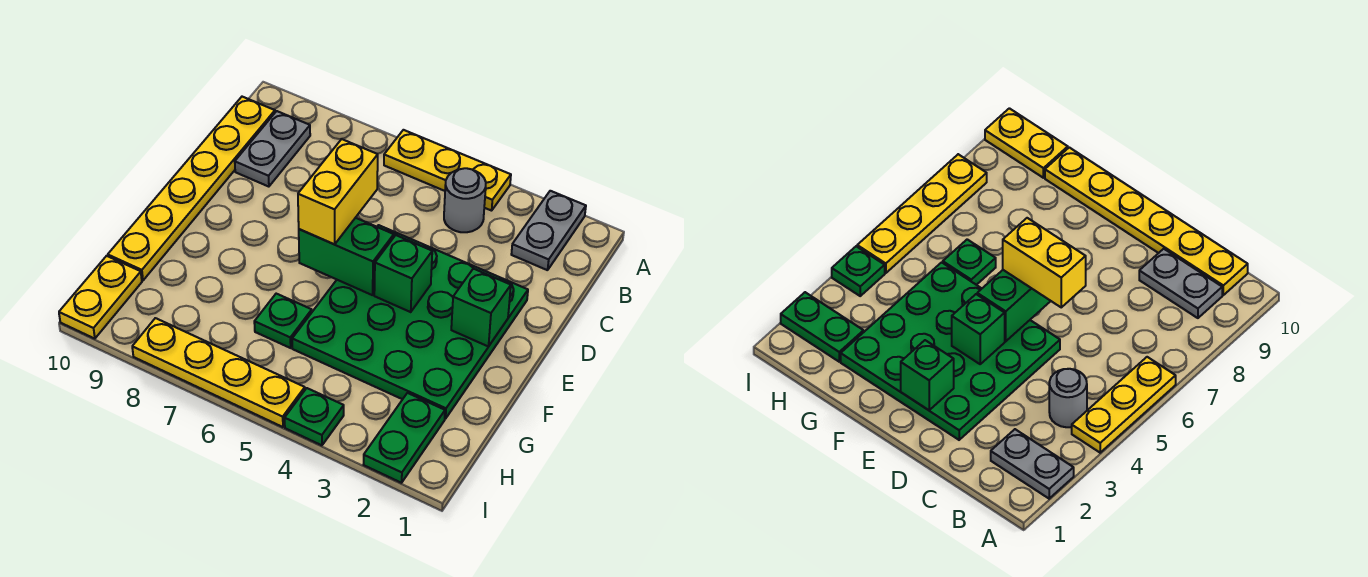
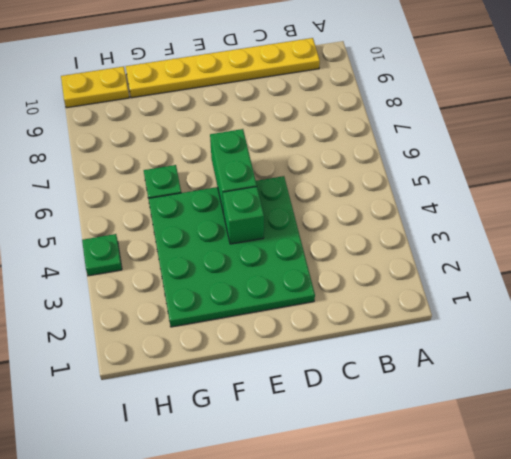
none -> grey 1x2 plate [511,191,586,270]
none -> yellow 1x3 plate [384,130,511,211]
none -> grey 1x1 round brick [444,168,486,232]

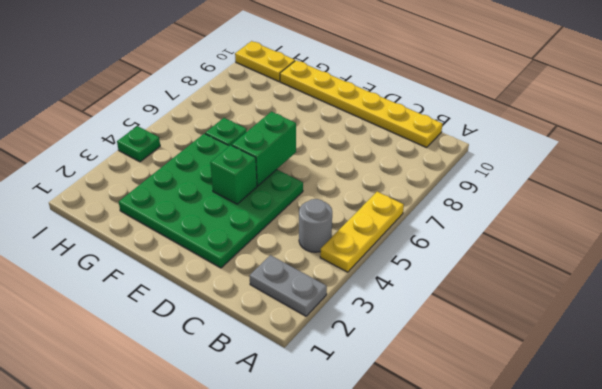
none -> grey 1x2 plate [235,111,310,187]
none -> green 1x2 plate [363,393,445,483]
none -> yellow 1x4 plate [132,318,305,427]

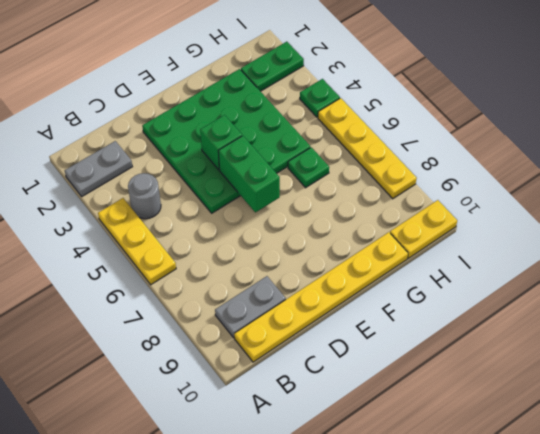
none -> green 1x1 brick [451,269,511,347]
none -> yellow 1x2 brick [298,139,378,244]

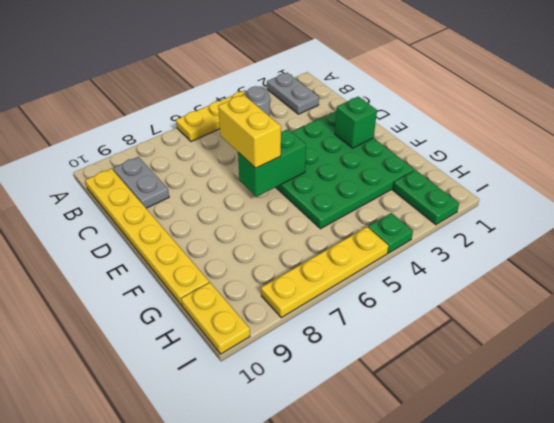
none -> green 1x1 plate [254,294,312,348]
none -> green 1x1 brick [374,235,432,312]

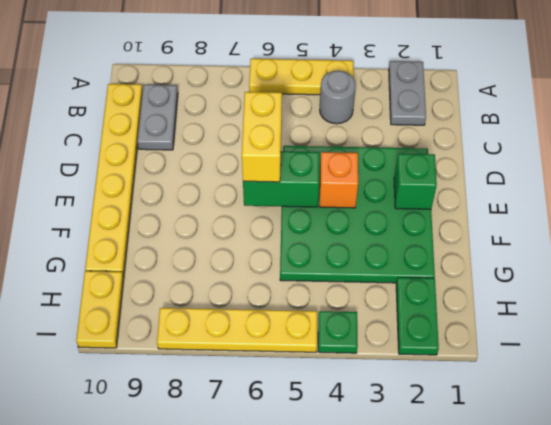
orange 1x1 brick [320,152,358,208] -> green 1x1 brick [374,235,432,312]
none -> green 1x1 plate [254,294,312,348]

